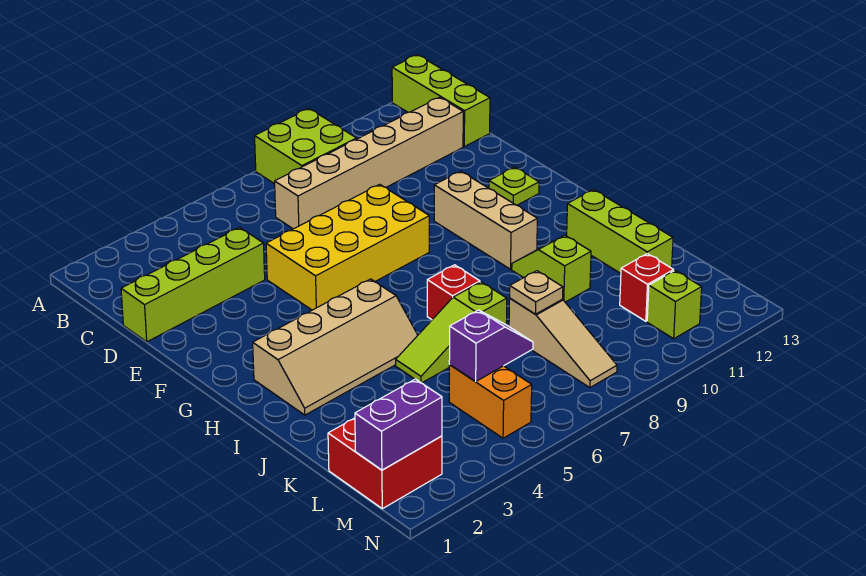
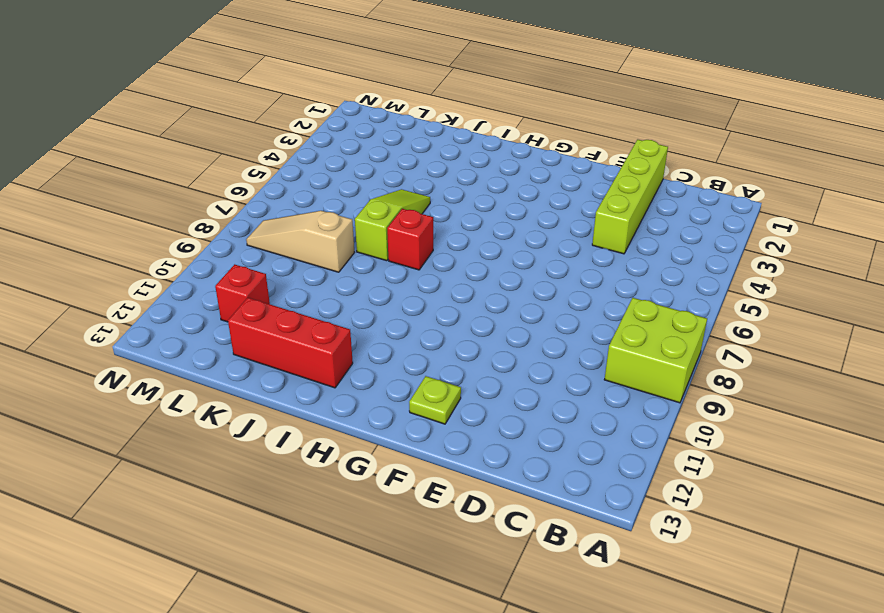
red 1x3 brick [228,298,353,388] -> lime 1x3 brick [567,190,673,273]
none -> lime 1x3 brick [392,55,490,147]
none -> tan 1x6 brick [275,97,463,229]
none -> yellow 2x4 brick [266,184,429,310]

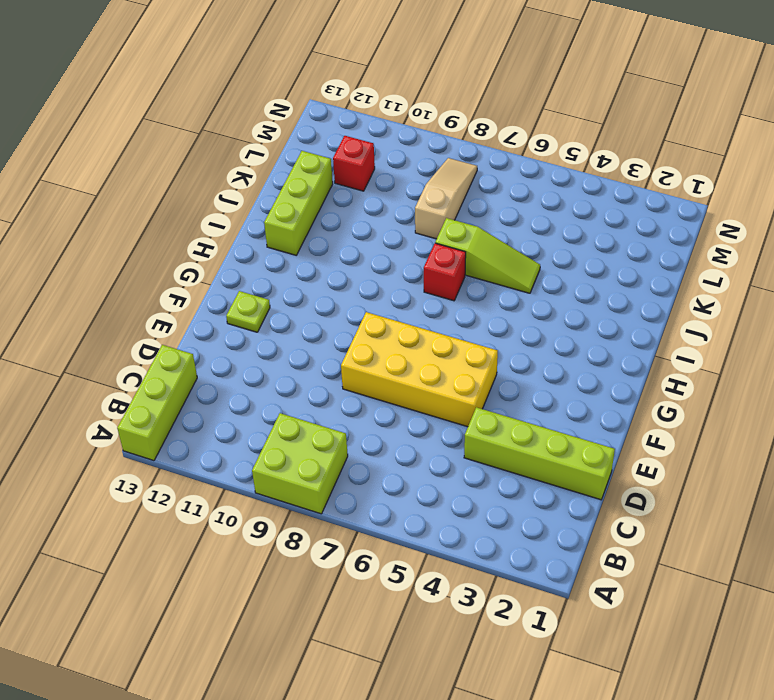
none -> tan 1x6 brick [275,97,463,229]
none -> tan 1x3 brick [434,171,537,269]
none -> tan 2x4 slope [253,279,418,415]

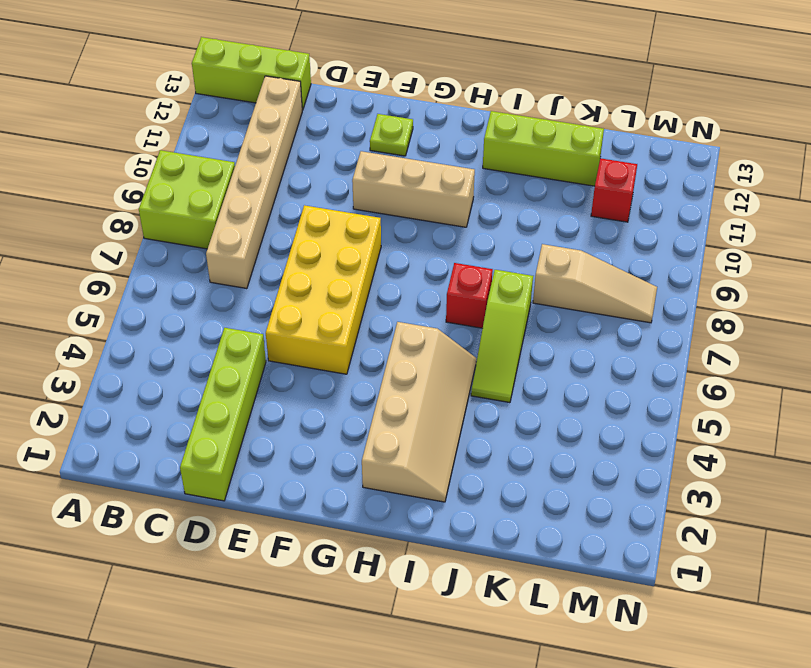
none -> lime 1x2 slope [512,235,591,302]
none -> red 2x2 brick [328,418,442,509]
none -> orange 1x2 brick [449,365,532,438]

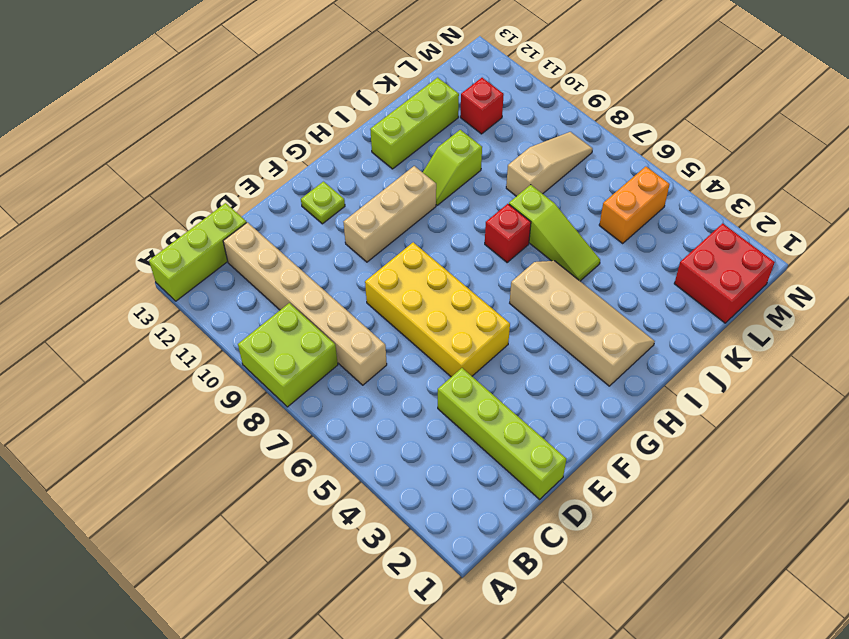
none -> lime 1x1 brick [647,271,702,339]
none -> tan 1x1 plate [510,271,563,314]
none -> purple 1x2 slope [449,310,533,382]

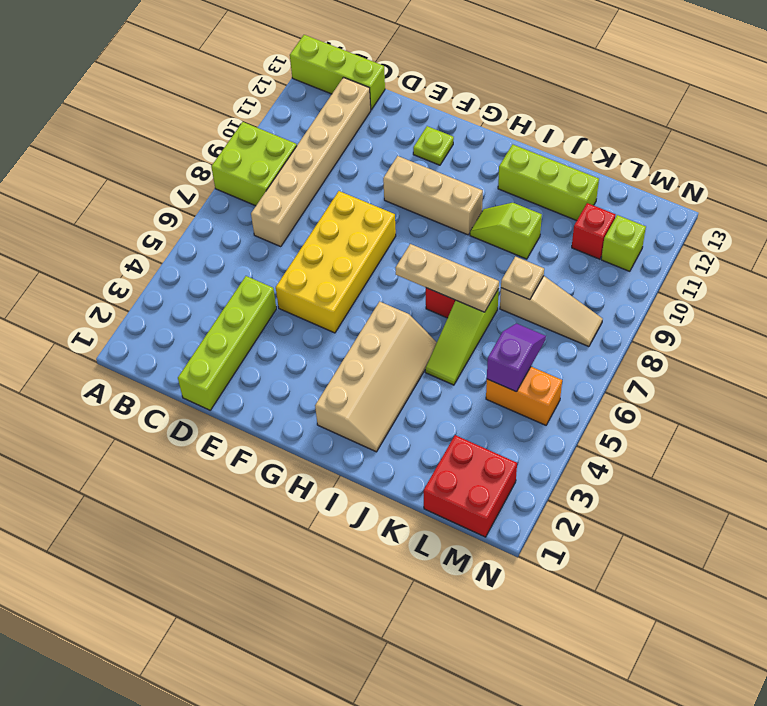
tan 1x3 plate [396,244,499,312] -> none
none -> purple 1x2 brick [355,379,442,470]

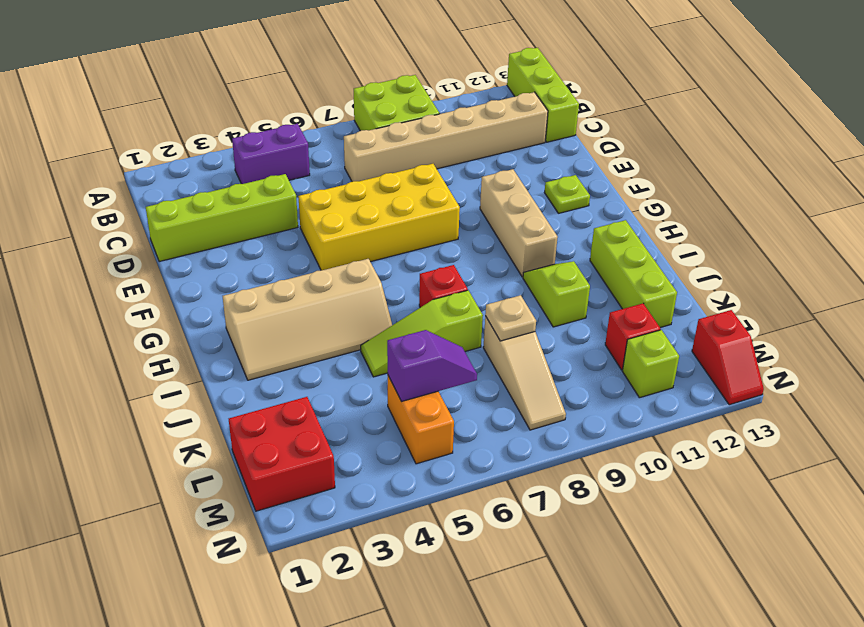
purple 1x2 brick [232,124,310,184] -> purple 1x2 brick moved to [355,379,442,470]
red 1x2 slope [692,310,764,405] -> none

